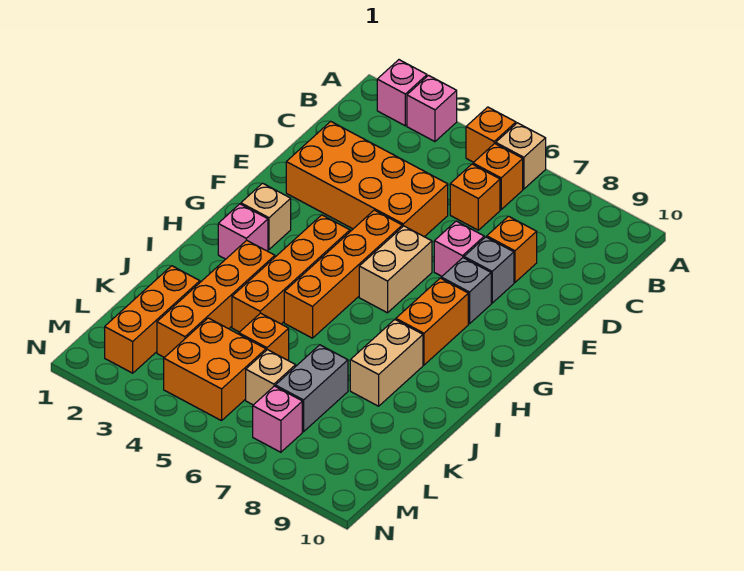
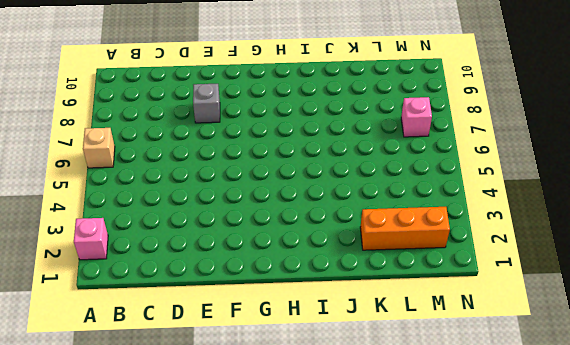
none -> pink 1x1 brick [407,75,457,142]
none -> orange 1x1 brick [466,107,516,162]
none -> orange 1x1 brick [473,143,523,210]

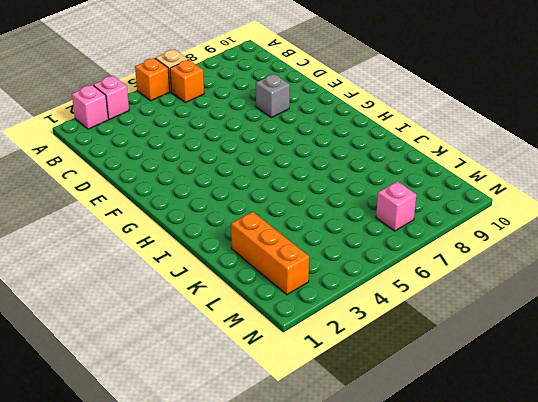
none -> orange 1x1 brick [450,164,500,230]
none -> orange 2x4 brick [286,121,448,237]
none -> orange 1x1 brick [487,216,537,282]

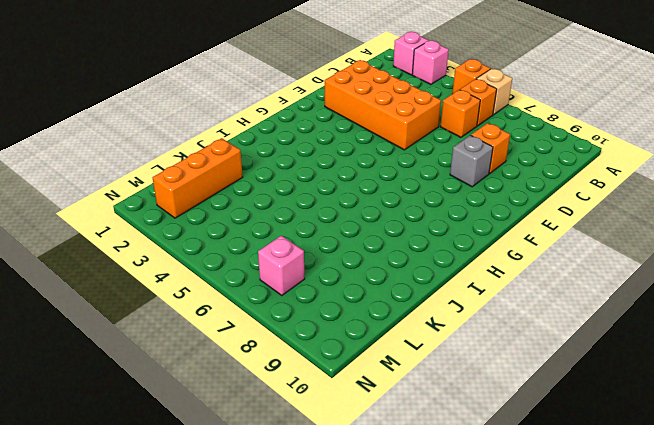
none -> pink 1x1 brick [434,221,484,276]
none -> orange 1x4 brick [284,210,402,338]
none -> tan 1x2 brick [359,226,432,313]

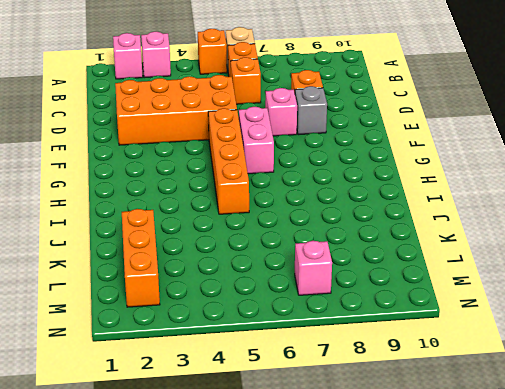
pink 1x2 brick [239,107,274,174] -> tan 1x2 brick [359,226,432,313]
none -> grey 1x1 brick [441,258,491,324]
none -> tan 1x1 brick [241,183,291,249]
none -> orange 1x4 brick [232,215,350,332]

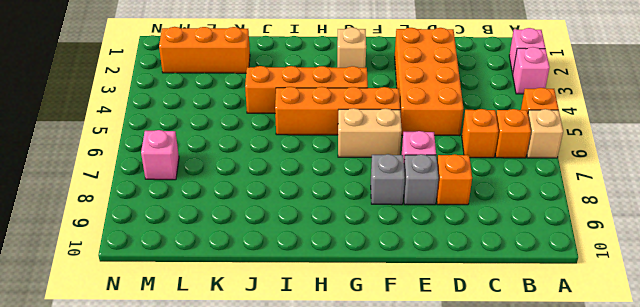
none -> orange 1x2 brick [396,278,468,365]
none -> pink 1x1 brick [218,204,268,259]
none -> orange 1x4 brick [157,240,275,358]

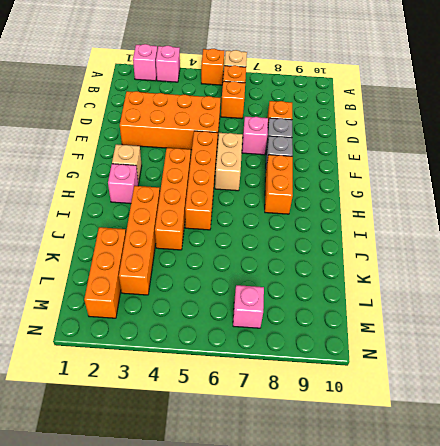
none -> tan 1x2 brick [350,320,423,406]
none -> orange 1x1 brick [239,313,289,360]
none -> grey 1x2 brick [275,345,348,432]

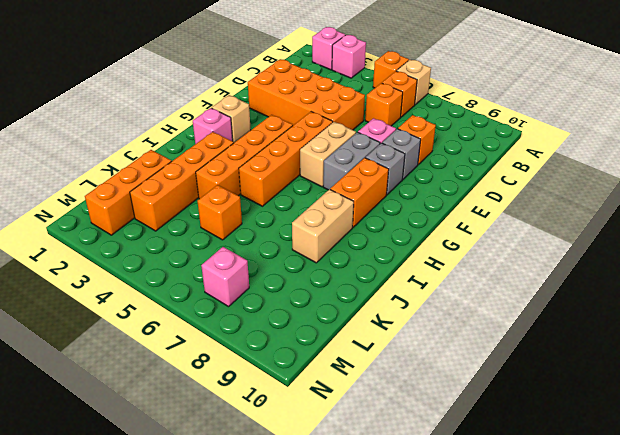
grey 1x2 brick [323,132,380,190] -> grey 1x2 brick moved to [275,345,348,432]
none -> orange 2x2 brick [164,318,266,421]
none -> tan 1x1 brick [246,350,296,405]

